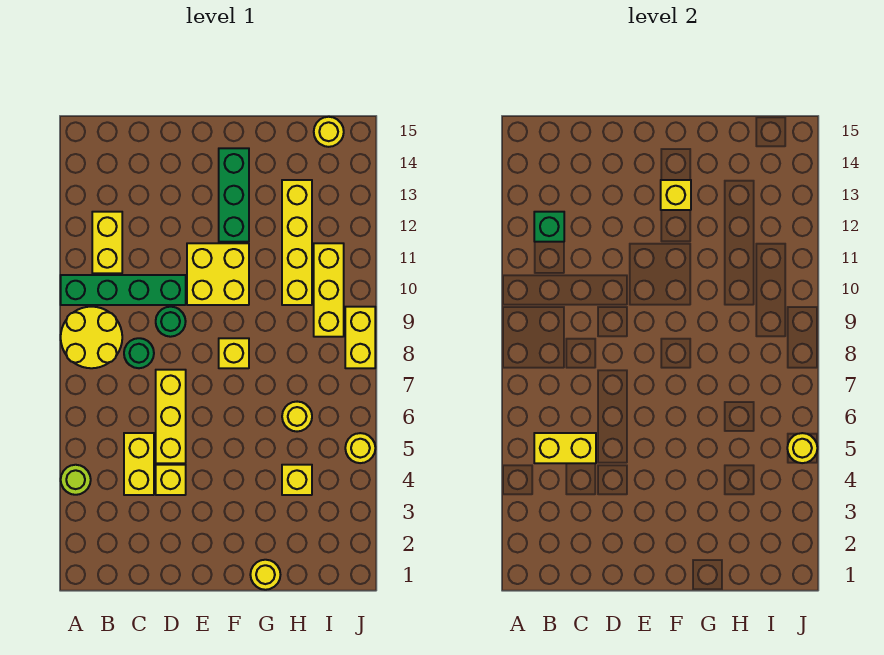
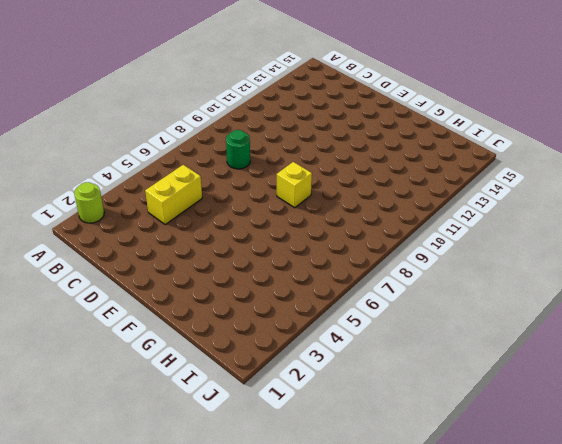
lime 1x1 round brick [74,182,104,223] -> lime 1x1 round brick moved to [61,465,91,495]
none -> yellow 2x2 round brick [61,307,122,368]
none -> green 1x4 brick [61,275,186,305]
none -> yellow 1x2 brick [92,212,122,273]

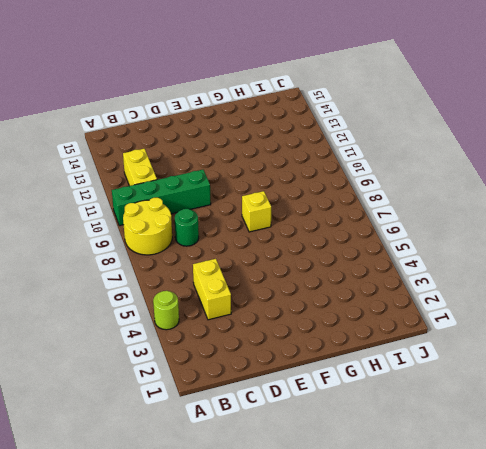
none -> yellow 1x1 brick [156,465,186,495]
none -> yellow 1x3 brick [156,370,186,463]
none -> green 1x1 round brick [156,307,186,337]

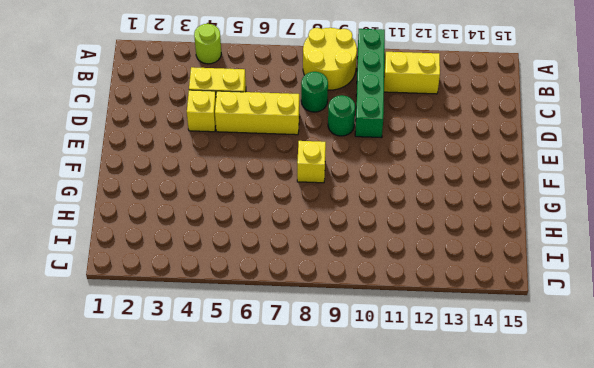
none -> yellow 2x2 brick [187,243,249,305]
none -> green 1x3 brick [219,148,249,242]
none -> yellow 1x1 round brick [250,560,280,590]

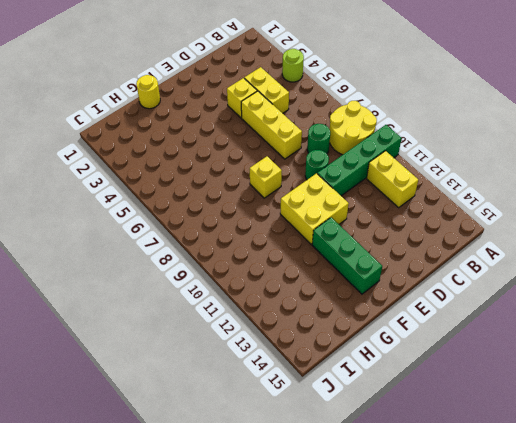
none -> yellow 1x1 brick [282,465,312,495]
none -> yellow 1x1 round brick [282,402,312,432]
none -> yellow 1x4 brick [282,180,312,305]

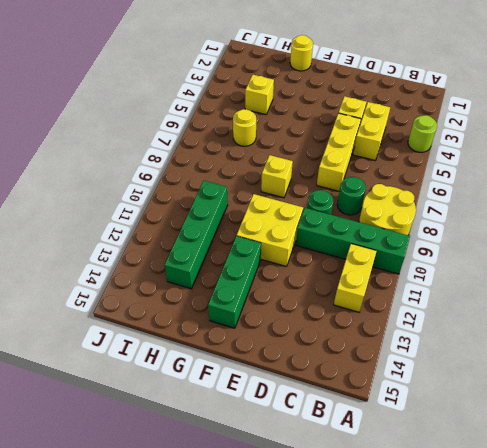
green 1x4 brick [165,181,228,289] -> yellow 1x4 brick [282,180,312,305]
none -> yellow 1x3 brick [314,243,344,337]
none -> yellow 1x1 round brick [314,117,344,147]
none -> yellow 1x1 round brick [345,433,375,463]

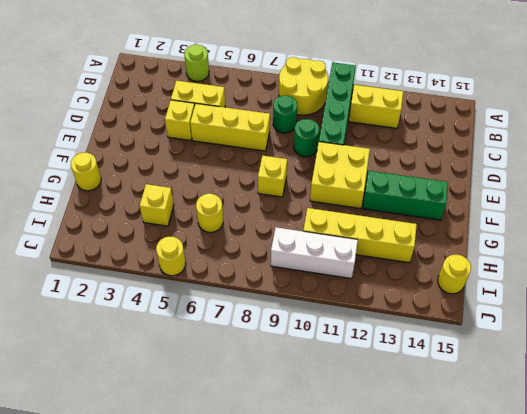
white 1x3 brick [271,227,358,278] -> yellow 1x3 brick [314,243,344,337]
none -> yellow 1x2 brick [345,307,375,368]
none -> yellow 1x2 brick [534,433,596,463]
none -> green 1x1 brick [534,212,564,242]

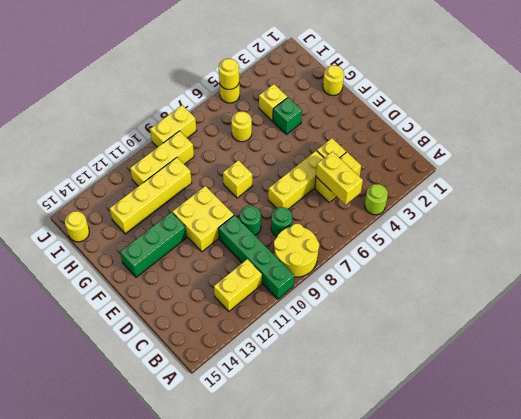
green 1x1 brick [273,97,302,134] -> green 1x1 brick moved to [534,212,564,242]
none -> yellow 1x1 brick [661,180,691,210]

